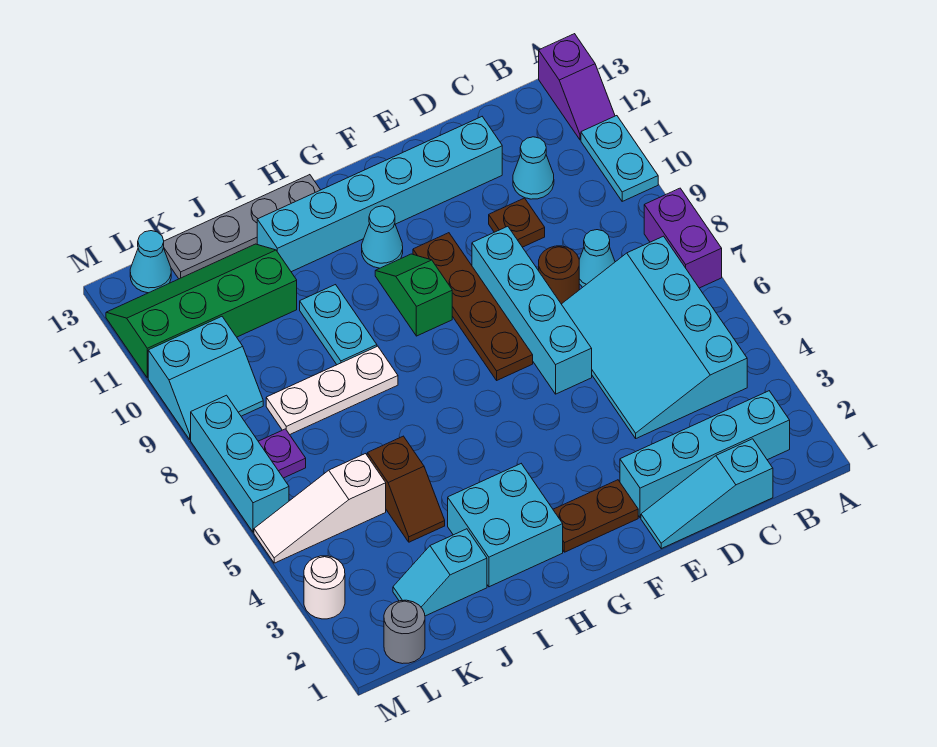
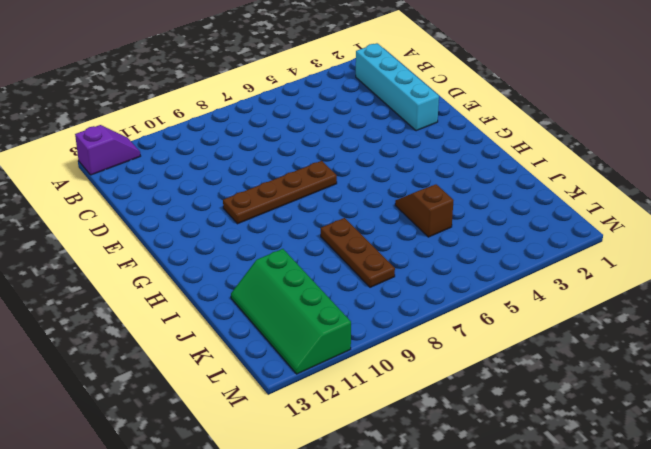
brown 1x2 slope [395,184,454,237] -> brown 1x2 slope turned to [367,436,445,542]
brown 1x3 plate [321,218,395,287] -> white 1x3 plate [266,346,398,435]
none -> purple 1x2 brick [644,188,722,288]
none -> cyan 1x2 plate [581,116,658,201]
none -> cyan 3x4 slope [562,236,747,438]
none -> cyan 1x3 slope [641,439,773,549]

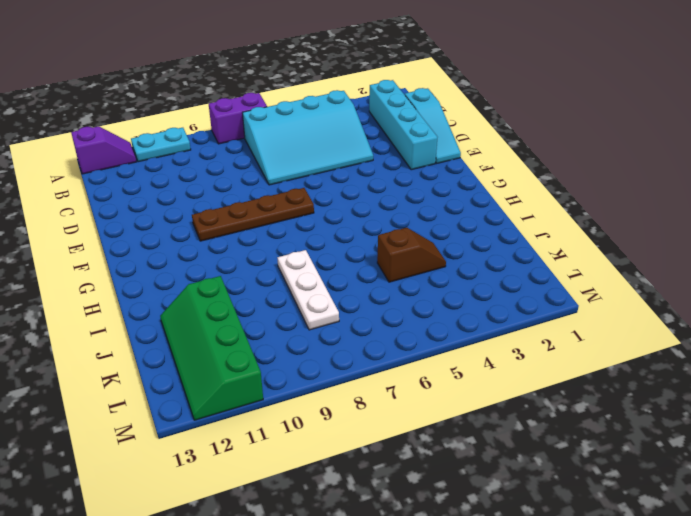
none -> cyan 1x1 cone [579,230,615,287]
none -> cyan 1x1 cone [513,137,554,199]
none -> brown 1x1 round brick [539,246,579,304]
none -> brown 1x1 plate [489,198,545,247]

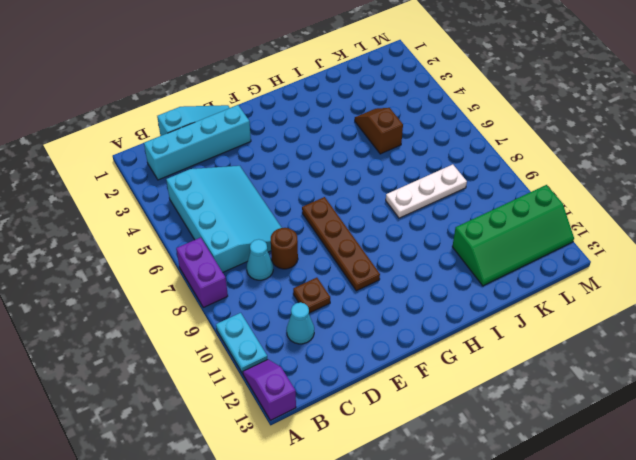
none -> cyan 1x6 brick [257,117,502,272]
none -> cyan 1x4 brick [472,226,592,394]
none -> brown 1x2 plate [553,480,638,552]
none -> green 1x2 slope [375,254,452,336]

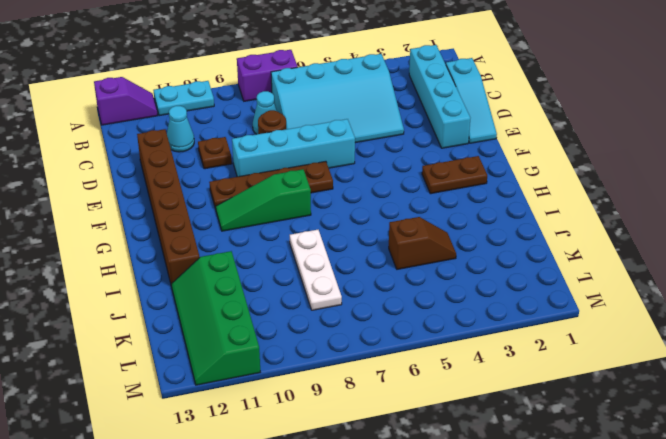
brown 1x6 brick [137,129,200,286] -> cyan 1x6 brick [257,117,502,272]
brown 1x2 plate [422,156,487,194] -> brown 1x2 plate turned to [553,480,638,552]
green 1x3 slope [216,169,311,231] -> green 1x2 slope [375,254,452,336]
none -> cyan 1x1 cone [362,206,403,268]
none -> cyan 2x2 brick [448,464,563,587]
none -> grey 1x4 plate [164,175,320,279]
none -> cyan 1x2 plate [300,285,377,365]

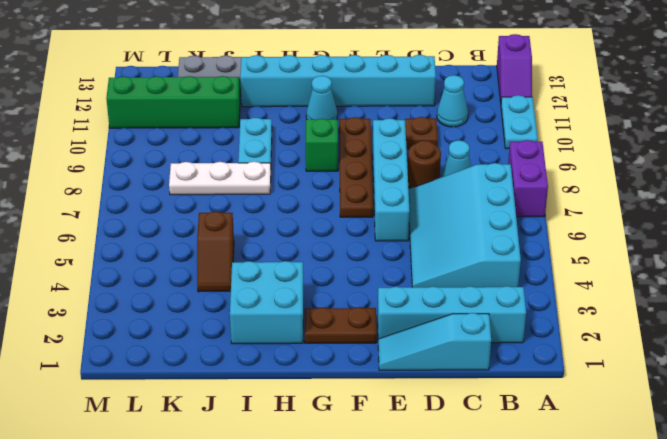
none -> cyan 1x2 slope [393,529,487,616]
none -> white 1x3 slope [254,454,386,563]
none -> grey 1x1 round brick [384,600,425,664]
none -> purple 1x1 plate [258,429,306,478]

